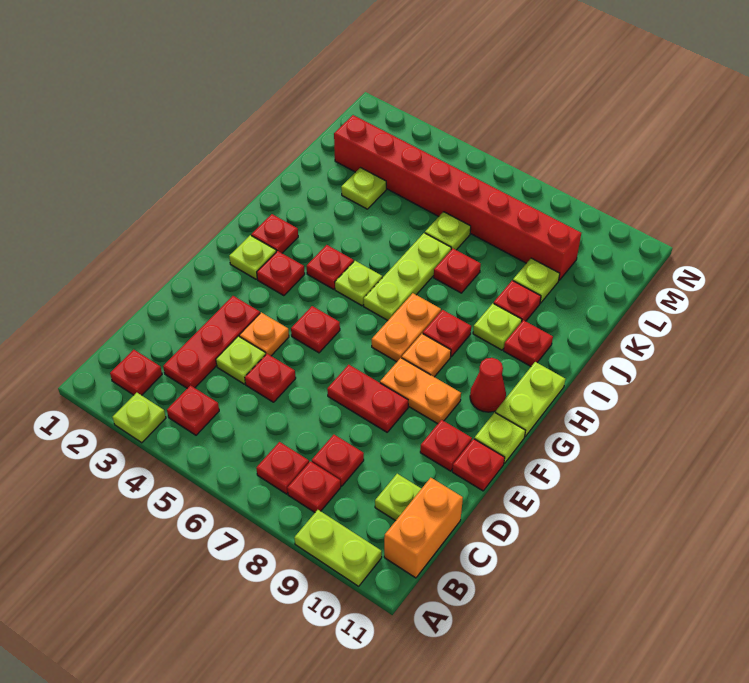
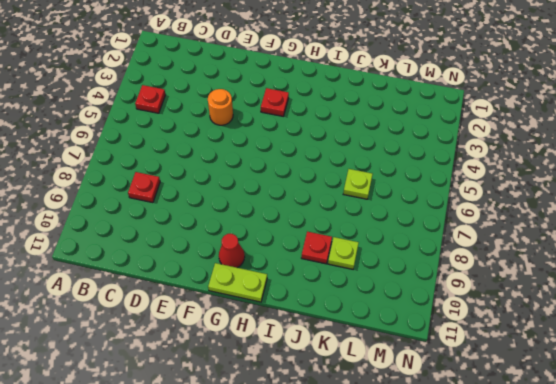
orange 1x1 round brick [208,89,233,125] -> orange 1x1 plate [239,312,289,356]
none -> lime 1x1 plate [113,393,166,443]
none -> lime 1x2 plate [294,510,382,586]
none -> red 1x1 plate [110,350,162,395]
none -> red 1x1 plate [256,442,309,494]

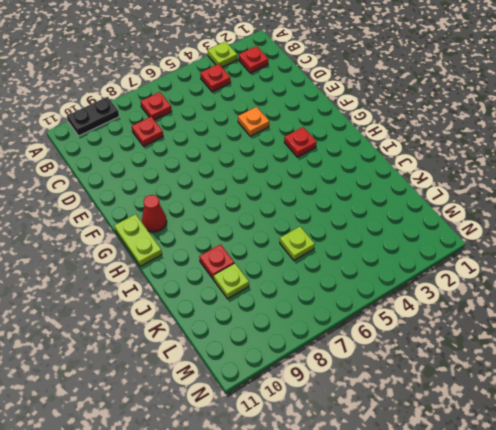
black 1x2 plate [67,97,119,136] -> lime 1x2 plate [294,510,382,586]
none -> red 1x1 plate [287,461,341,512]
none -> orange 1x2 brick [384,478,463,578]
none -> red 1x3 plate [163,296,260,388]
none -> lime 1x1 plate [375,474,421,521]

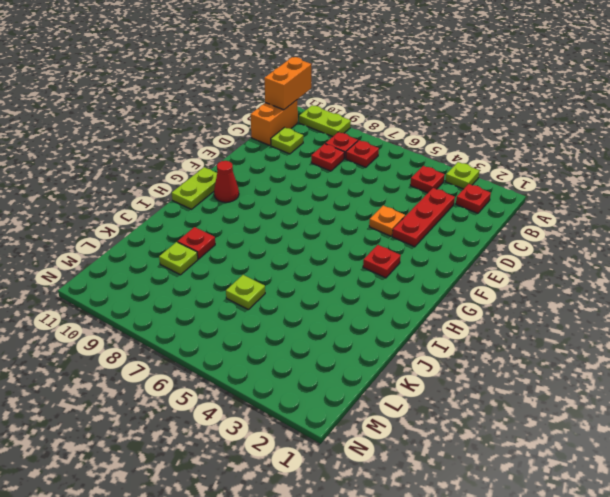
orange 1x2 brick [264,57,311,110] -> none
none -> lime 1x1 plate [216,336,266,384]
none -> red 1x1 plate [245,354,296,402]
none -> red 1x2 plate [327,365,408,432]
none -> red 1x1 plate [420,420,472,471]

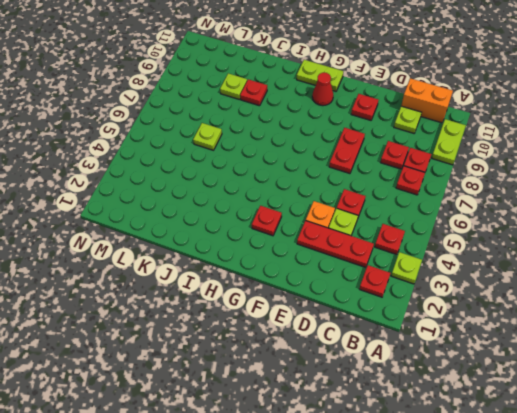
none -> red 1x1 plate [452,439,505,491]
none -> red 1x1 plate [291,306,340,353]
none -> orange 1x2 plate [380,358,461,424]
none -> lime 1x1 plate [474,413,525,464]

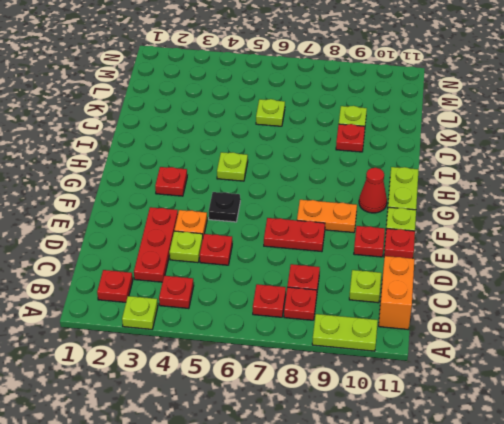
black 1x1 plate [209,192,240,222] -> red 1x1 plate [291,306,340,353]
none -> lime 1x1 plate [229,235,276,279]
none -> orange 1x2 plate [372,293,441,362]
none -> orange 1x1 plate [402,334,451,377]
none -> red 1x1 plate [251,214,298,253]

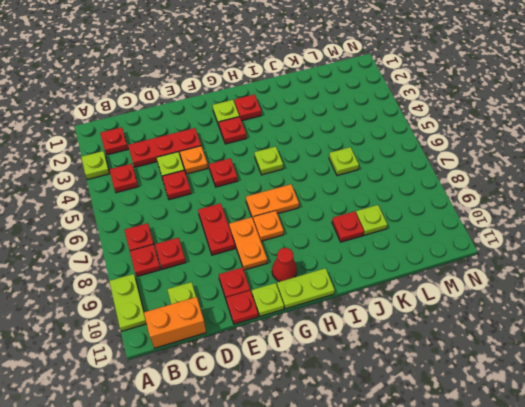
none -> red 1x1 plate [307,245,354,289]
none -> lime 1x3 plate [364,233,451,320]
none -> red 1x1 plate [423,310,471,357]
none -> lime 1x1 plate [473,303,522,350]

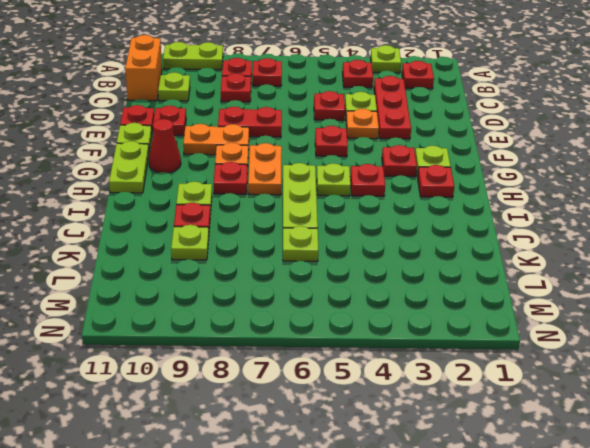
none -> red 1x1 plate [504,320,553,366]
none -> red 1x1 plate [434,249,481,293]
none -> lime 1x1 plate [341,168,386,209]
none -> red 1x8 brick [334,115,581,280]

